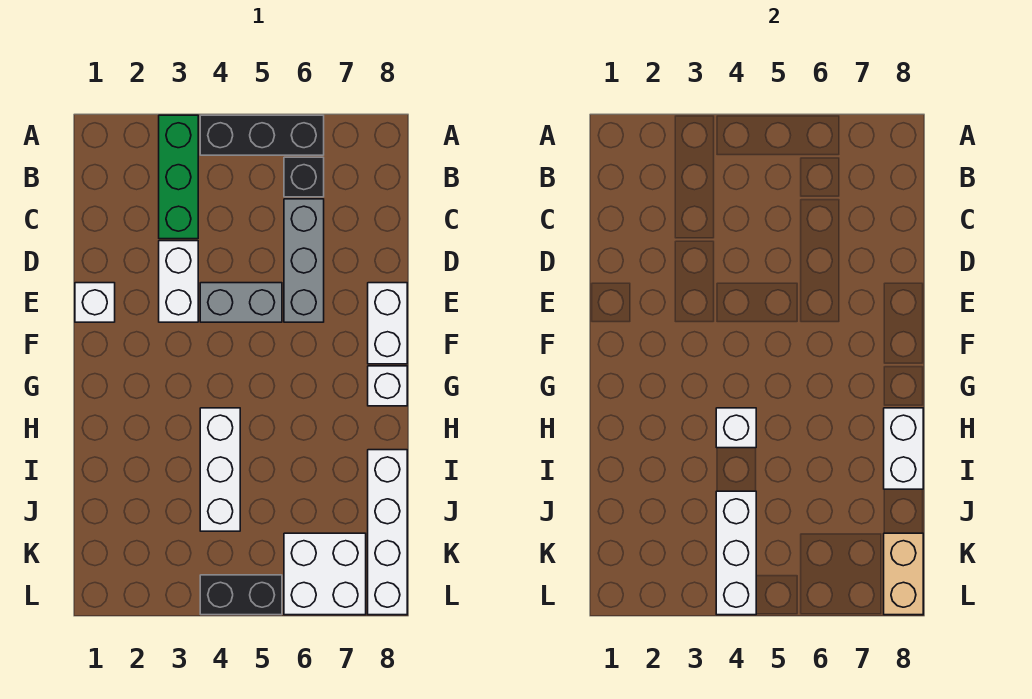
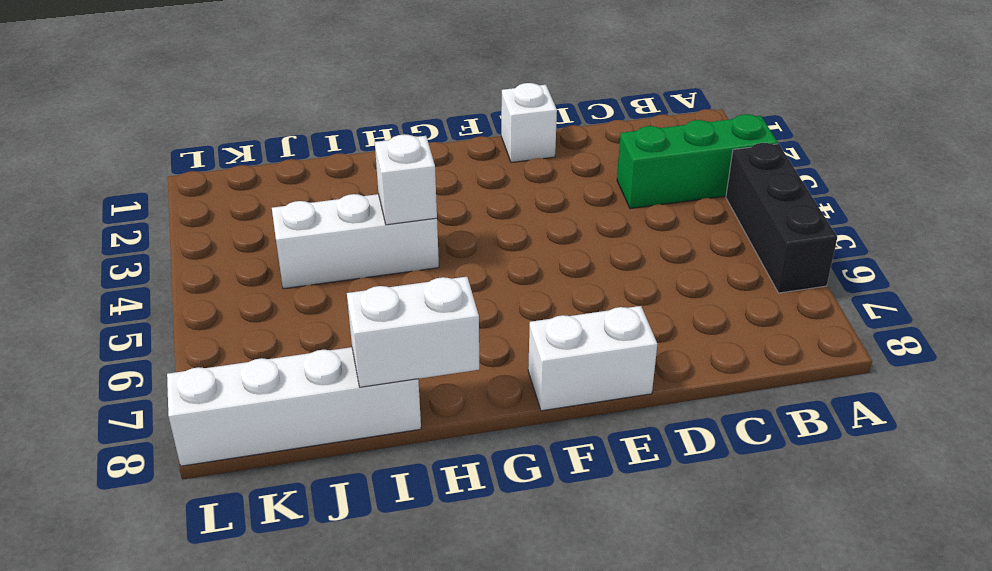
none -> black 1x1 brick [284,157,324,197]
none -> grey 1x3 brick [284,199,324,322]
none -> white 1x2 brick [159,241,198,322]

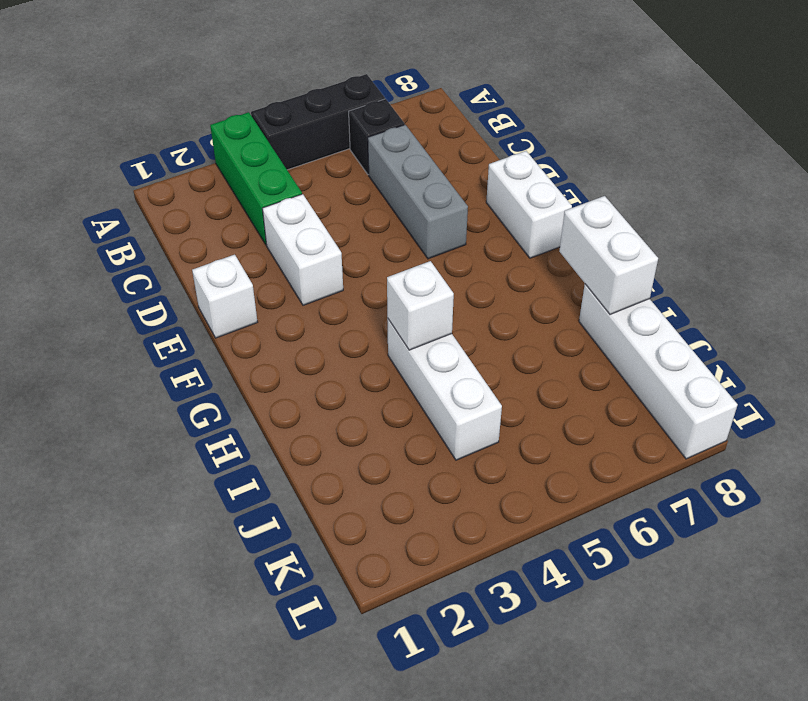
none -> grey 1x2 brick [200,283,282,322]
none -> white 1x1 brick [368,366,407,406]
none -> white 2x2 brick [284,533,366,615]

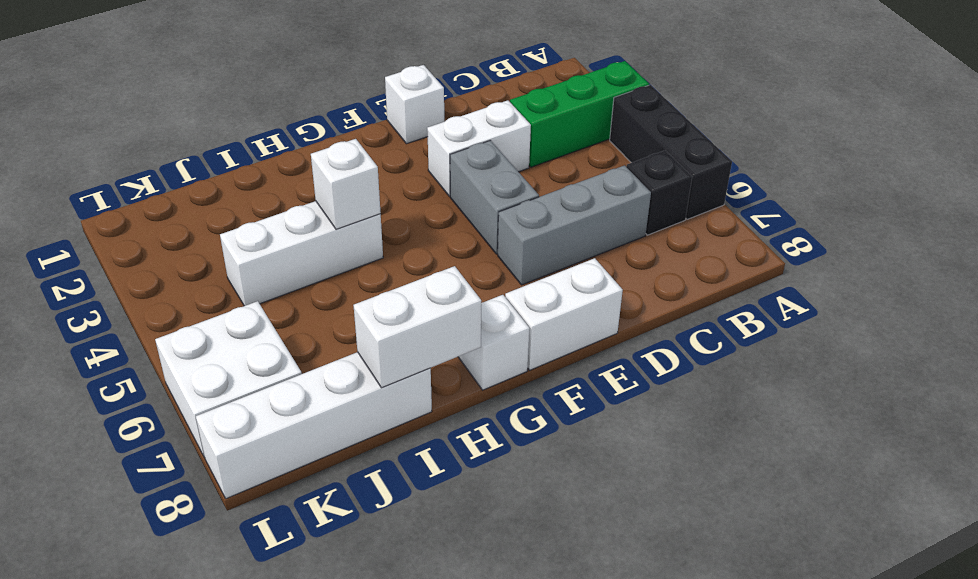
none -> black 1x2 brick [200,575,282,615]
none -> white 1x3 brick [716,491,756,615]
none -> tan 1x2 brick [884,533,923,615]

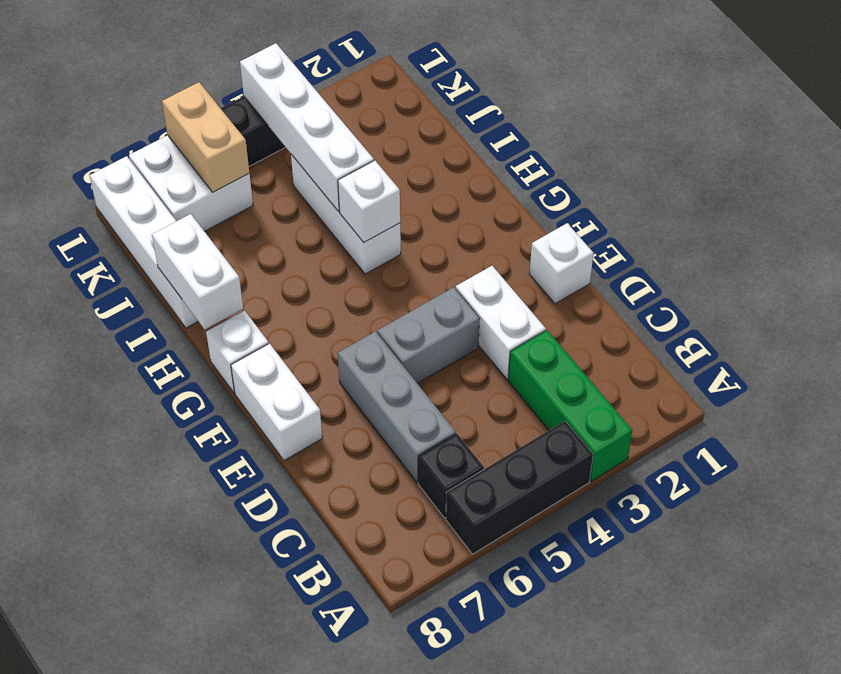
white 1x4 brick [240,43,374,212] -> white 1x3 brick [716,491,756,615]
tan 1x2 brick [162,82,249,192] -> tan 1x2 brick moved to [884,533,923,615]

